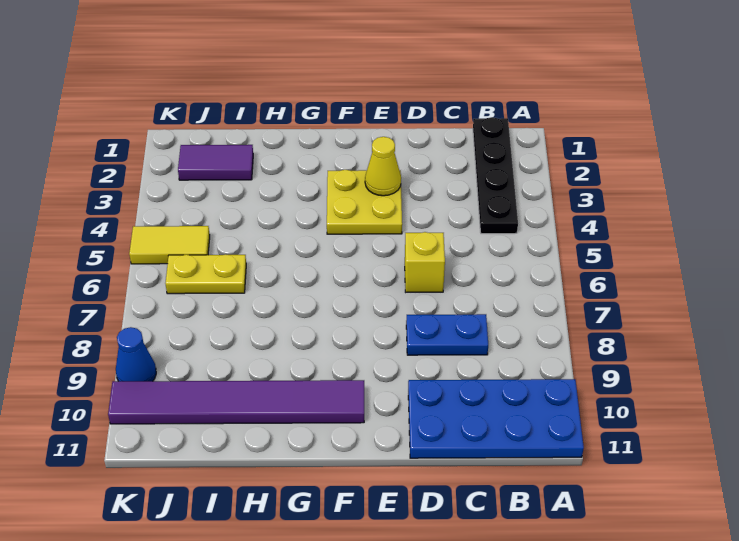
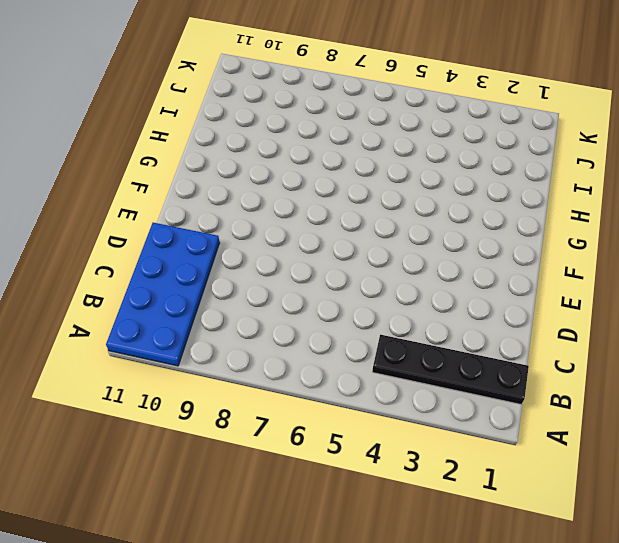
none -> blue 1x2 plate [406,314,488,355]
none -> yellow 1x1 brick [405,232,445,292]

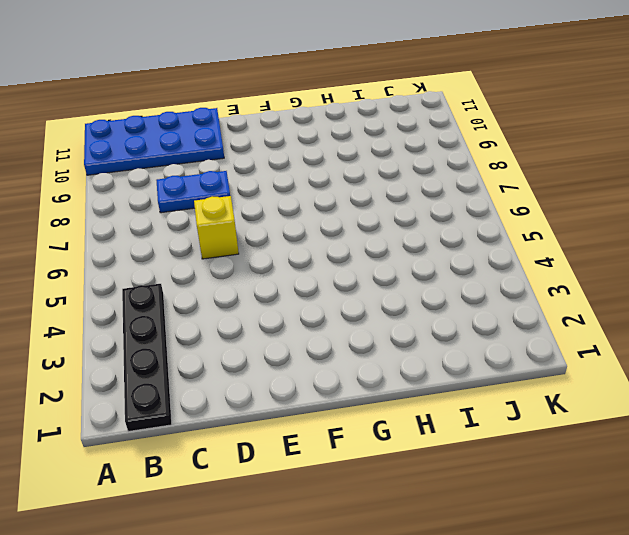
none -> yellow 2x2 plate [327,170,402,234]
none -> purple 1x6 tile [108,380,364,424]

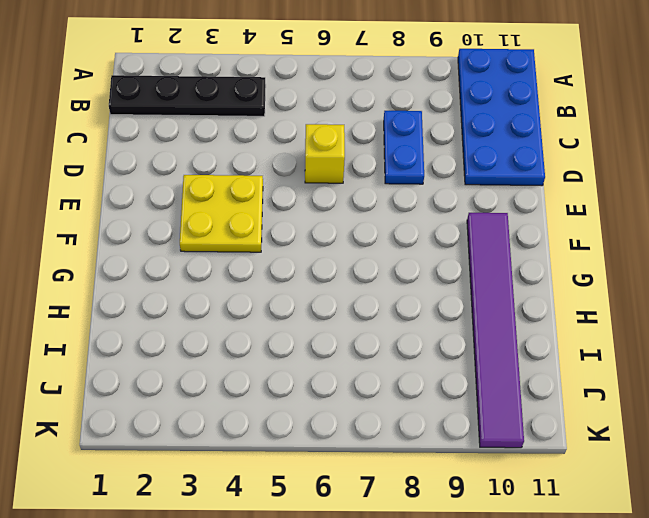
none -> purple 1x2 tile [178,145,253,180]
none -> yellow 1x2 plate [165,254,246,294]

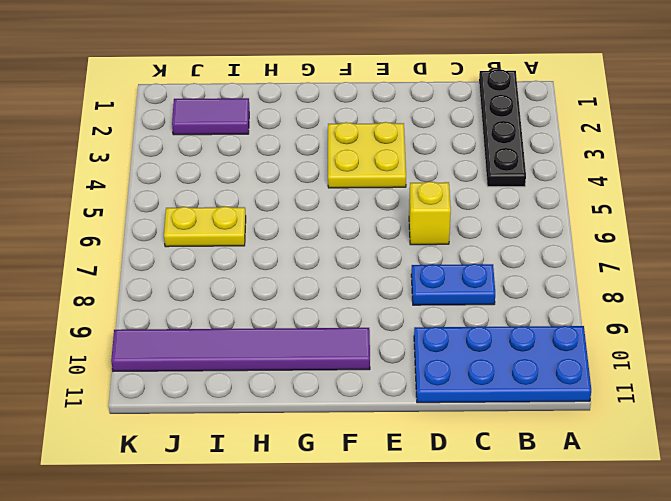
none -> yellow 1x2 tile [129,226,210,264]
none -> blue 1x1 cone [116,327,156,381]

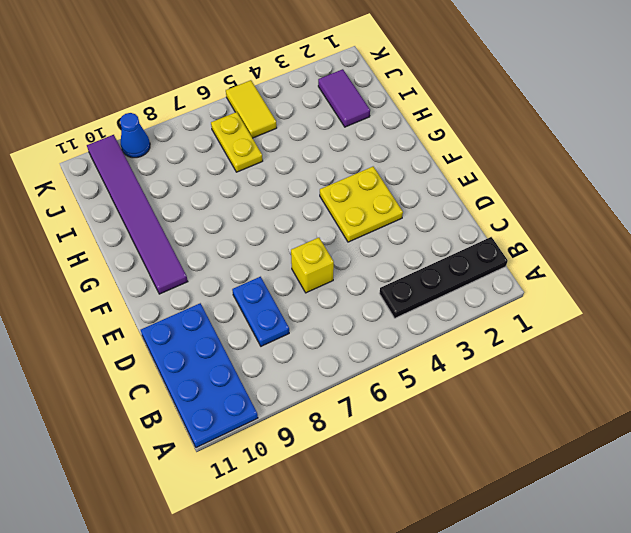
none -> yellow 1x1 cone [365,137,401,196]

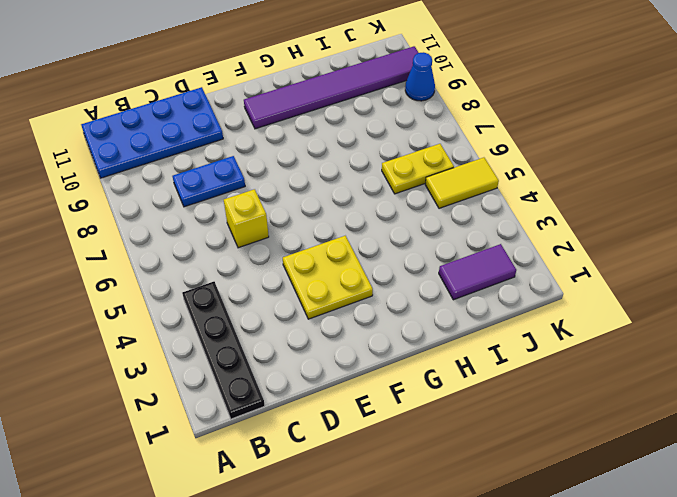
none -> yellow 1x1 cone [365,137,401,196]

